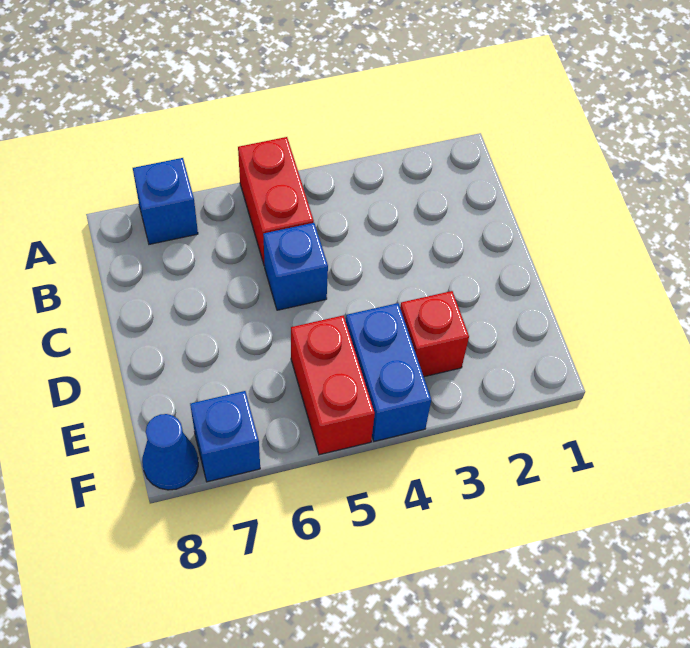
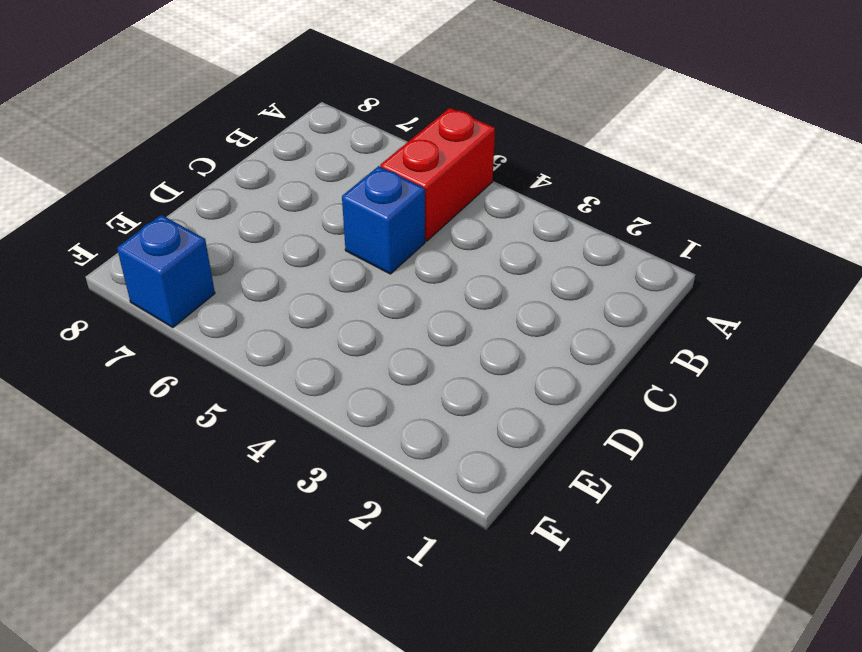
none -> blue 1x1 brick [133,158,198,244]
none -> red 1x1 brick [400,291,469,377]

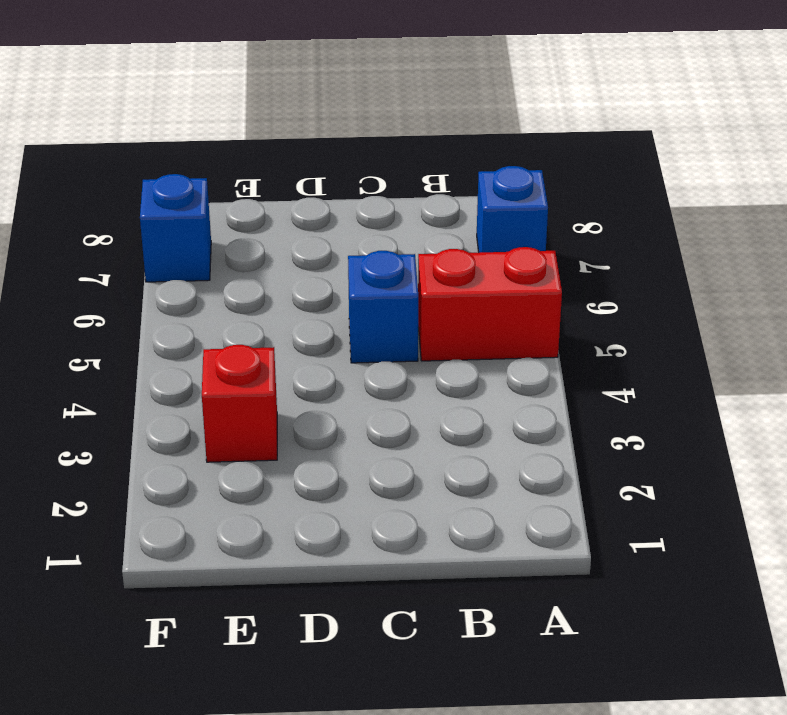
none -> blue 1x2 brick [346,303,431,441]
none -> red 1x2 brick [291,315,375,455]

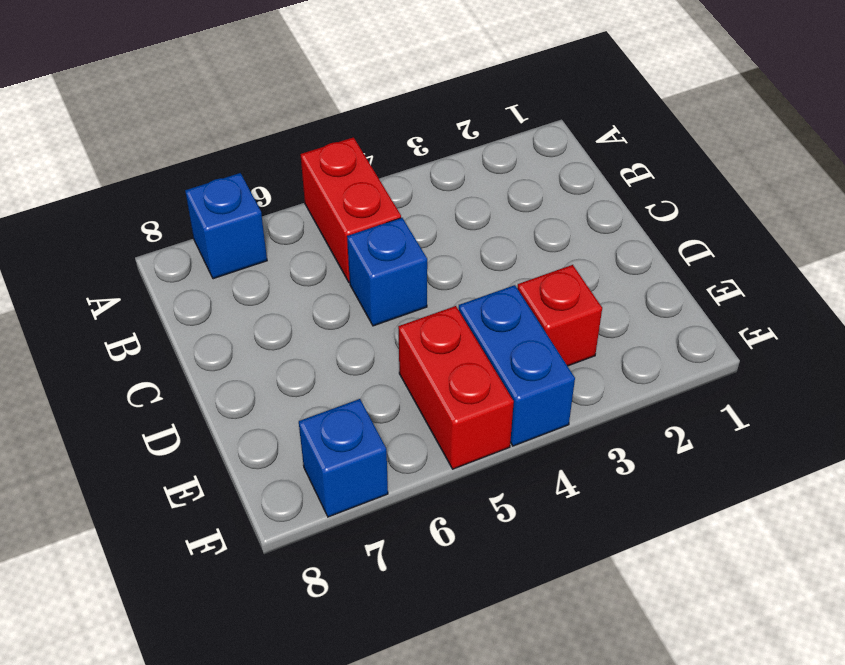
none -> blue 1x1 cone [142,414,198,490]

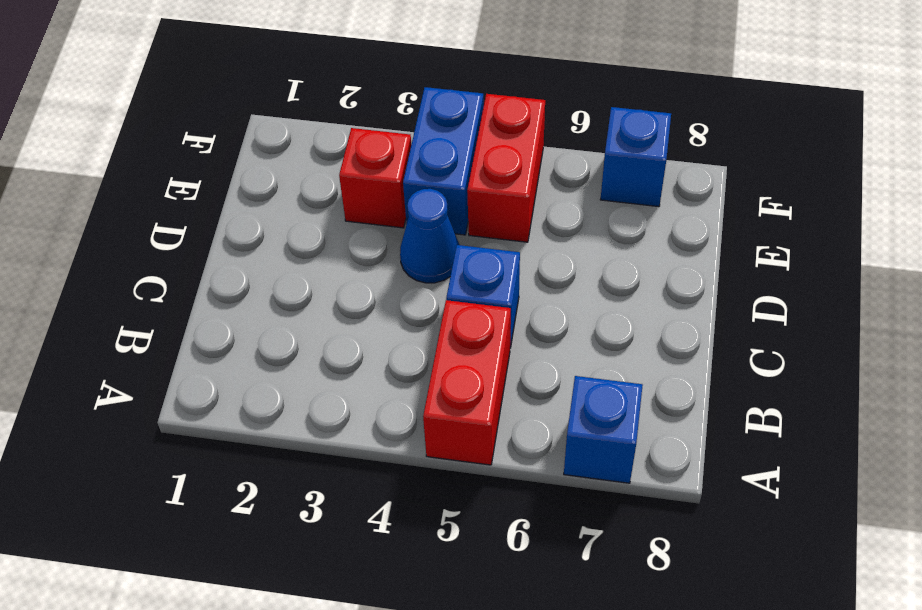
blue 1x1 cone [400,189,459,283] -> blue 1x1 cone moved to [142,414,198,490]

